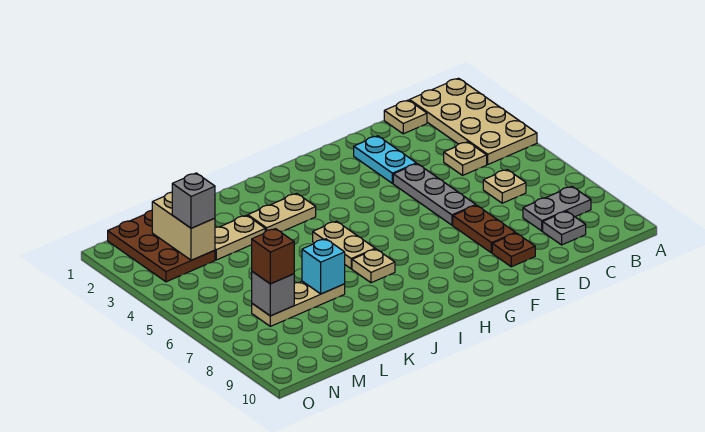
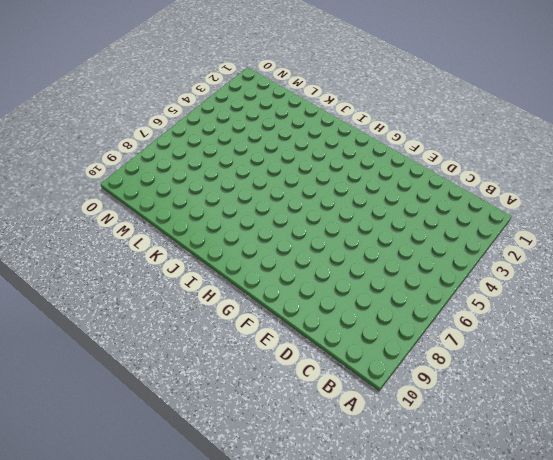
none -> tan 2x4 plate [410,78,537,164]
none -> grey 1x2 plate [523,187,591,231]
none -> tan 1x1 plate [384,100,427,134]

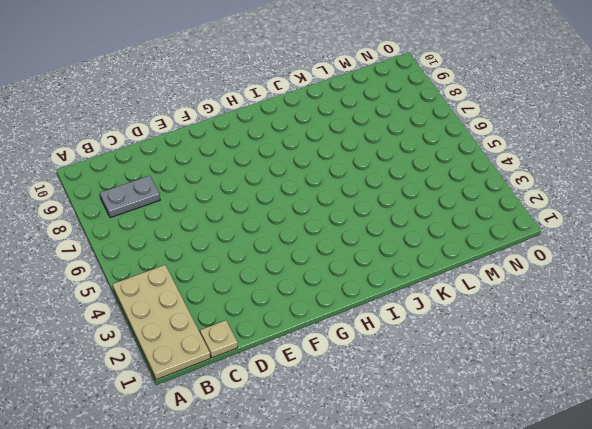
none -> tan 1x1 plate [444,142,487,175]
none -> tan 1x1 plate [483,170,526,203]
none -> grey 1x1 plate [543,211,586,245]

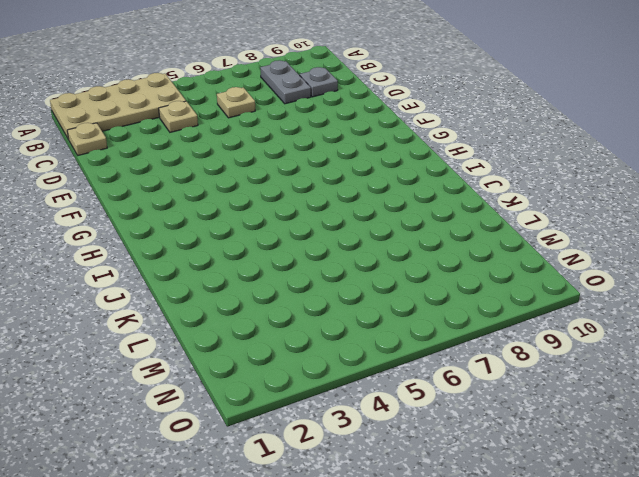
none -> cyan 1x2 plate [354,136,416,183]
none -> grey 1x3 plate [393,164,476,225]
none -> brown 1x2 plate [453,205,515,253]

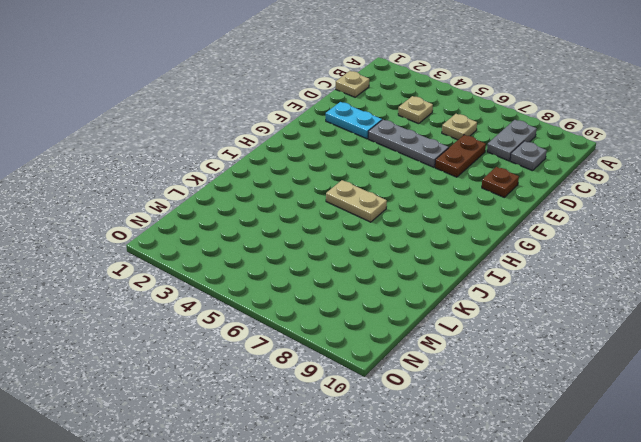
brown 1x2 plate [435,135,486,177] -> brown 1x2 plate turned to [453,205,515,253]
none -> tan 2x4 plate [410,78,537,164]
none -> tan 1x2 plate [248,194,316,232]
none -> tan 1x1 plate [352,249,395,283]

